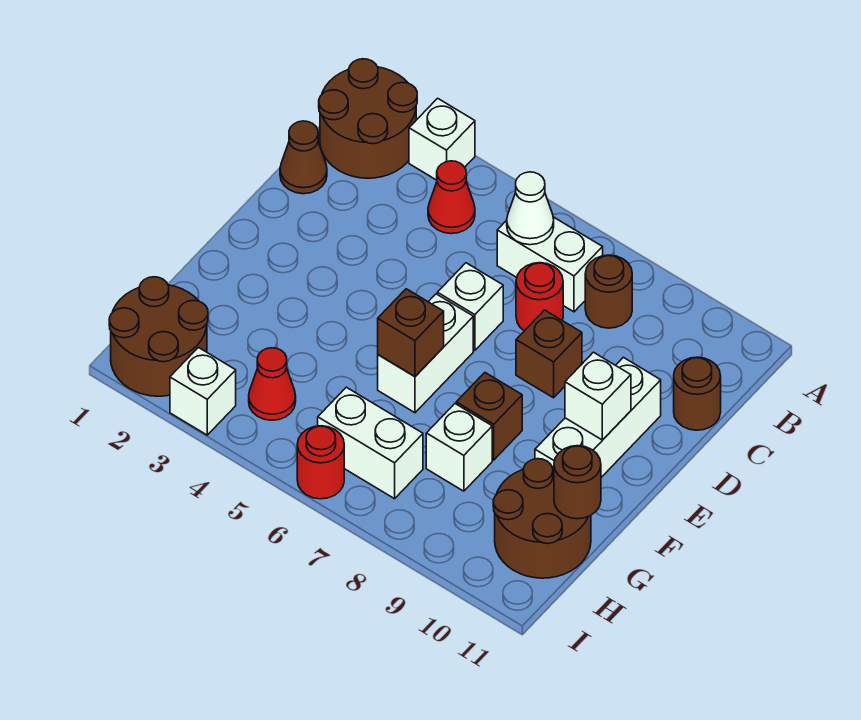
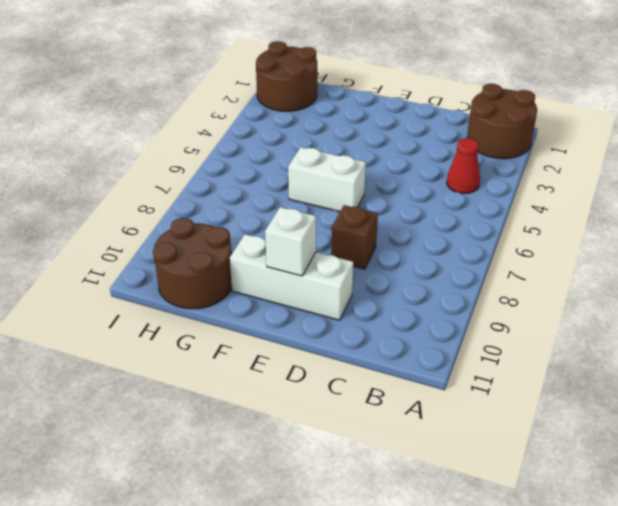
none -> white 1x1 brick [409,98,475,180]
none -> white 1x2 brick [497,217,603,312]
none -> brown 1x1 round brick [585,255,632,328]

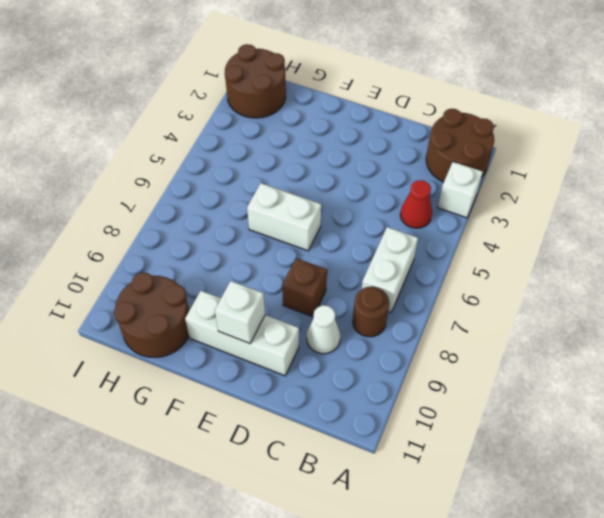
white 1x1 cone [307,305,341,354] -> white 1x1 cone moved to [507,172,554,245]
none -> brown 1x1 cone [280,121,327,194]
none -> red 1x1 round brick [516,263,563,331]
none -> brown 1x1 round brick [674,357,721,430]

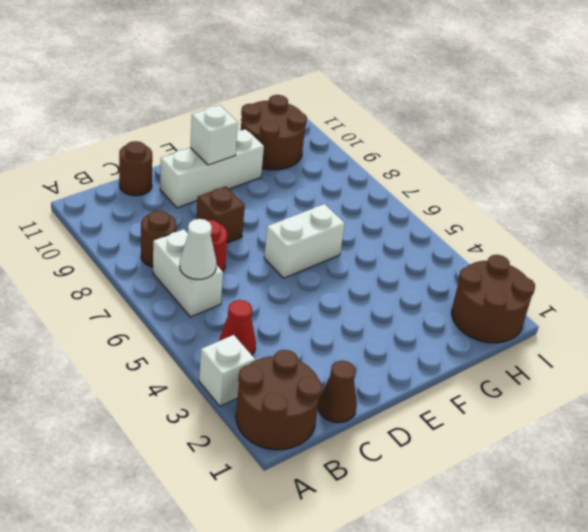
none -> white 1x1 brick [437,263,503,350]
none -> brown 1x1 brick [456,373,522,460]
none -> white 1x1 brick [426,404,492,491]

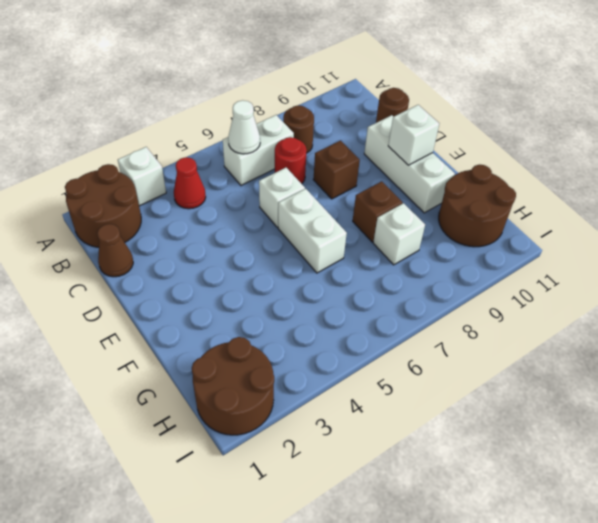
none -> red 1x1 cone [249,348,296,420]
none -> white 1x2 brick [318,387,423,499]
none -> white 1x1 brick [170,347,236,435]

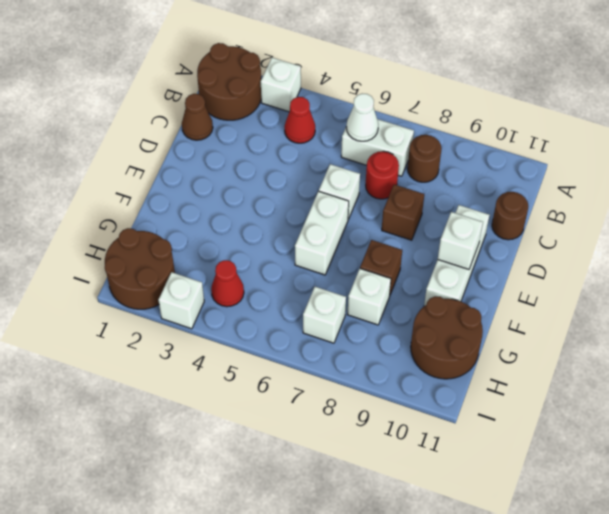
white 1x1 brick [303,287,346,343] -> white 1x2 brick [318,387,423,499]
none -> red 1x1 round brick [297,426,344,499]
none -> brown 1x1 brick [378,289,444,376]
none -> brown 1x1 round brick [554,446,601,519]

